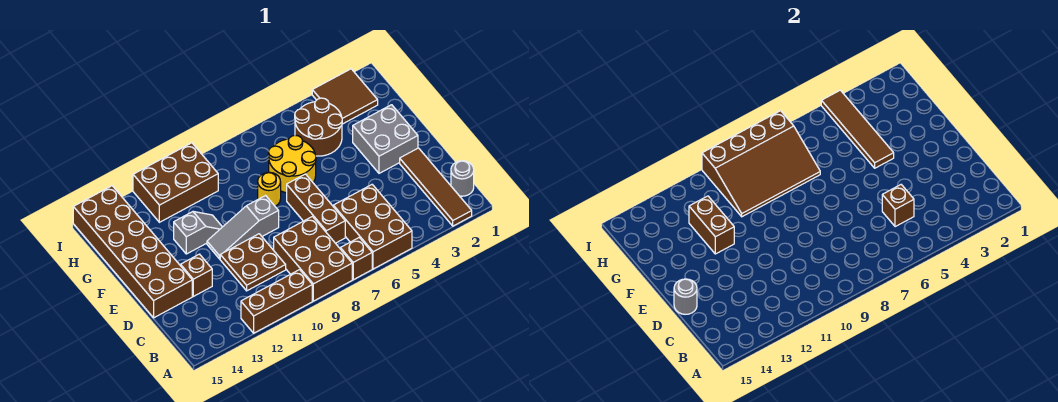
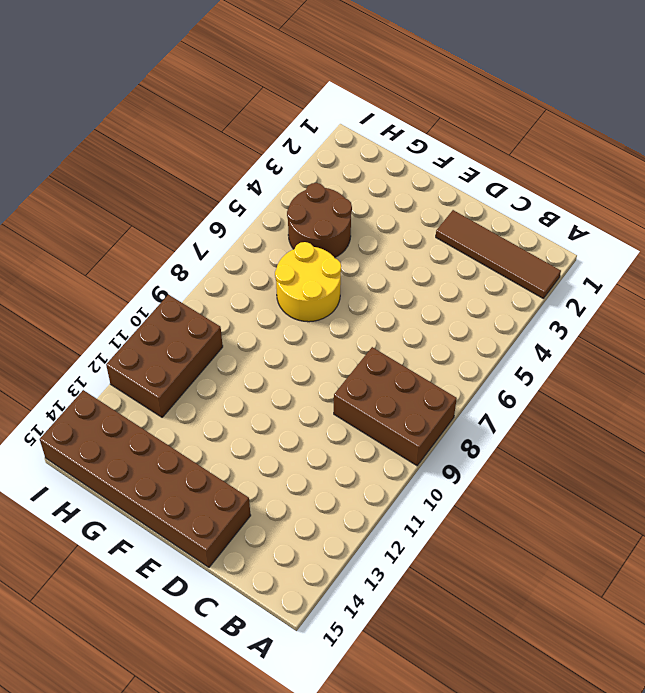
none -> brown 2x3 brick [333,185,412,269]
none -> brown 1x1 brick [340,238,372,280]
none -> brown 1x3 brick [241,270,312,333]

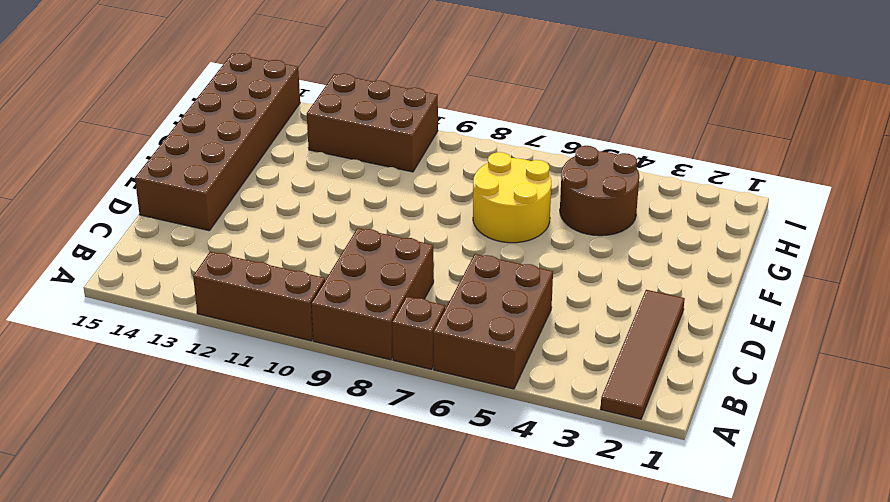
none -> grey 1x1 round brick [451,161,474,196]
none -> brown 1x3 brick [287,174,345,243]
none -> brown 2x2 plate [220,234,286,291]

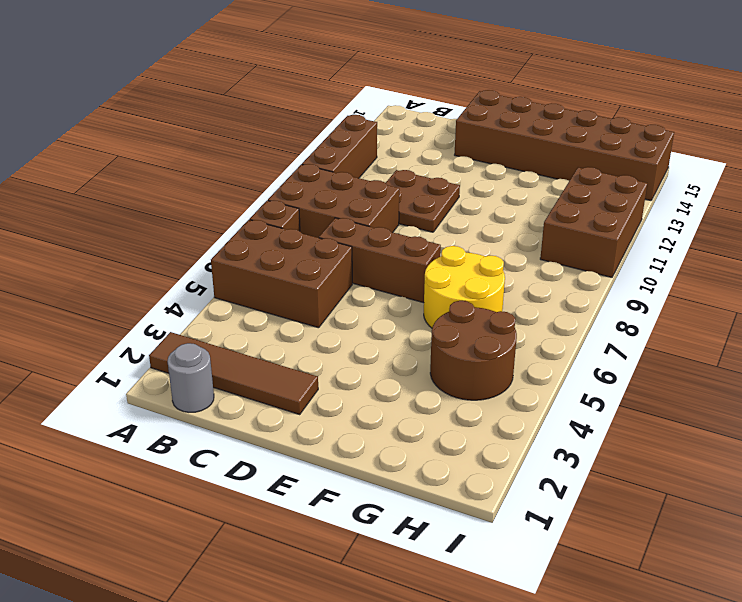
none -> brown 1x1 brick [181,254,212,296]
none -> grey 2x2 brick [353,105,418,173]
none -> grey 1x3 slope [207,196,279,259]

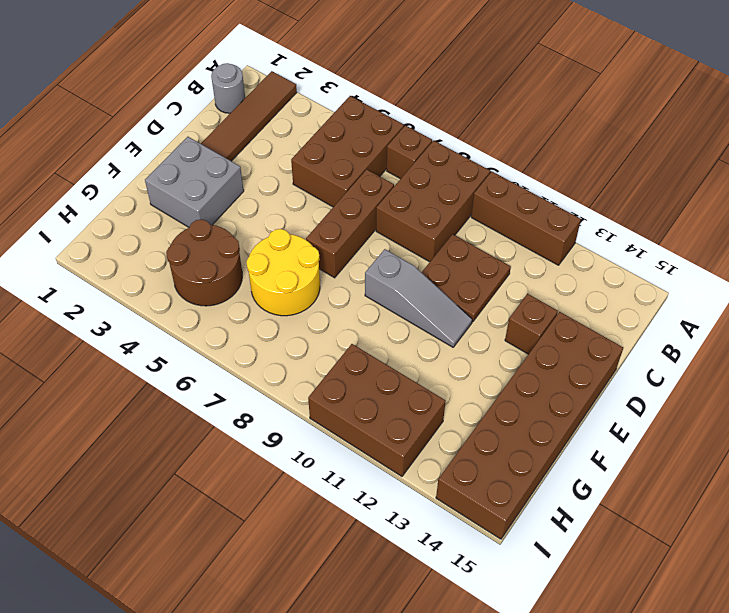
none -> yellow 1x1 round brick [258,172,281,206]
none -> grey 1x2 slope [174,211,222,254]
none -> brown 2x2 tile [312,69,378,124]

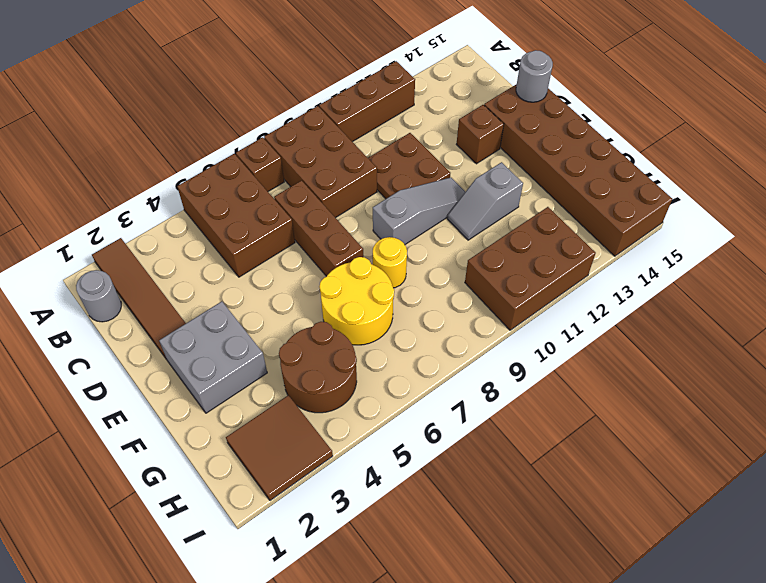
none -> brown 1x1 brick [882,185,914,227]
none -> brown 1x4 tile [821,90,894,168]
none -> brown 1x2 brick [689,196,734,254]

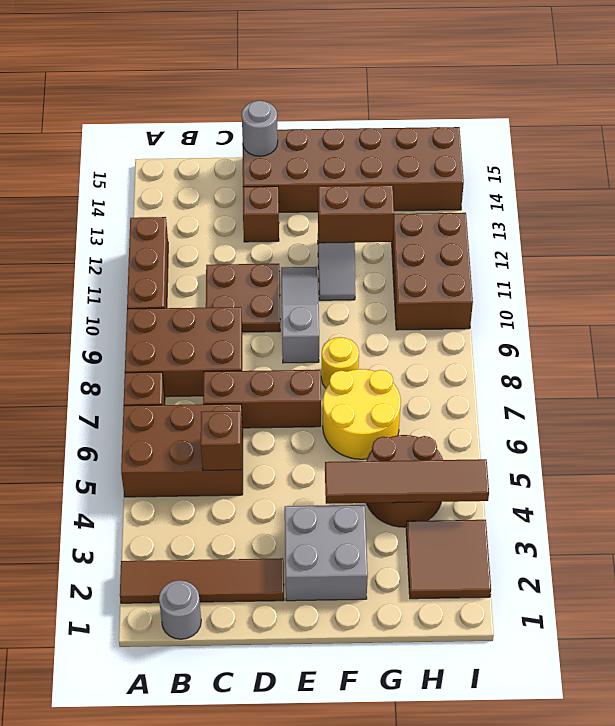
none -> brown 3x4 slope [702,111,820,217]

